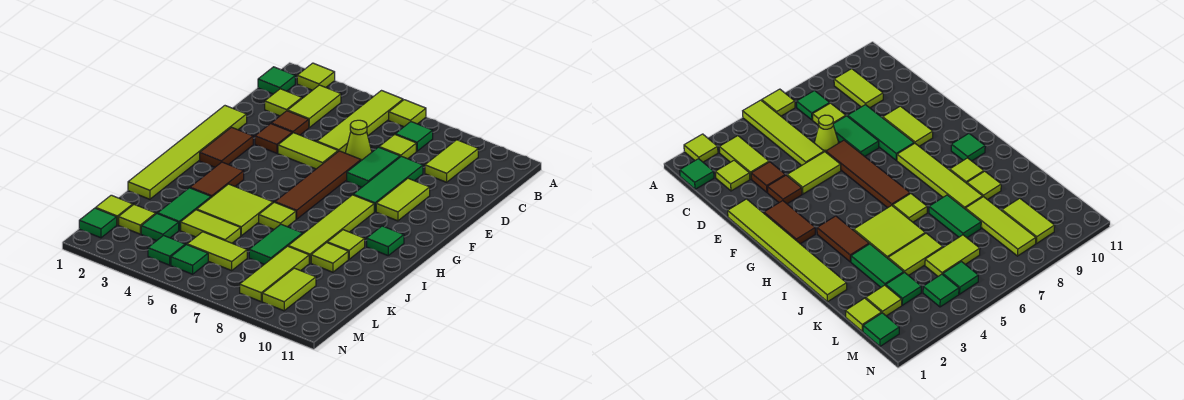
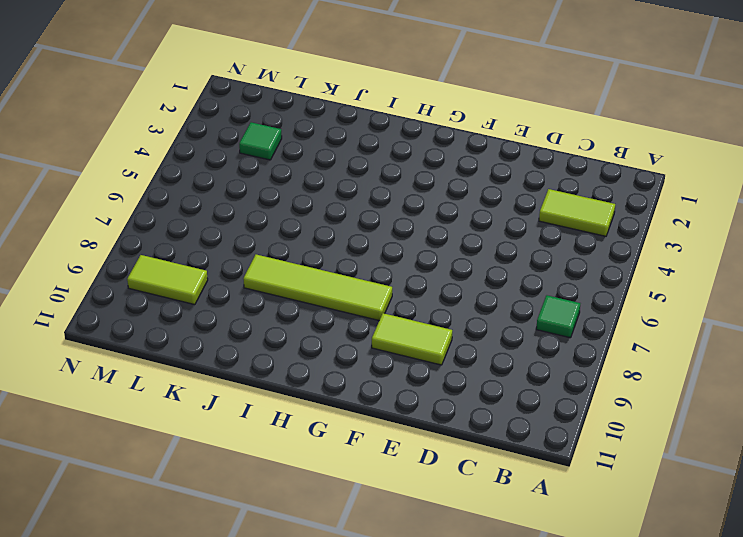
none -> lime 1x1 tile [297,63,335,90]
none -> lime 1x4 tile [317,91,403,153]
none -> lime 1x1 tile [389,100,426,127]
none -> green 1x1 tile [258,67,295,94]

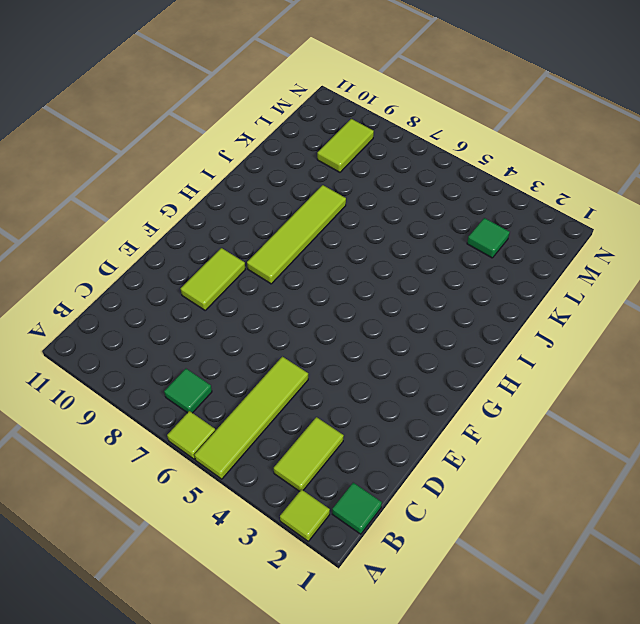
none -> lime 1x2 tile [425,140,478,182]
none -> lime 1x1 tile [265,89,302,116]
none -> lime 1x1 tile [379,134,416,159]
none -> brown 1x1 tile [271,111,309,135]

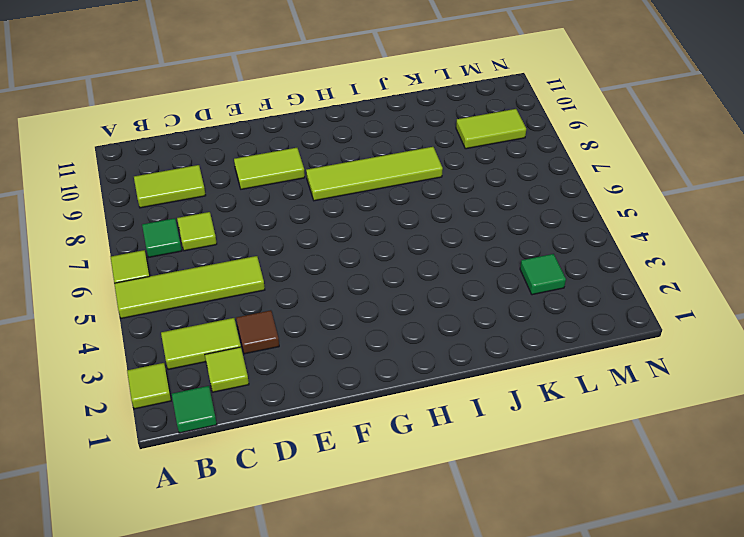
none -> lime 1x1 cone [345,120,372,161]
none -> green 1x2 tile [347,147,400,187]
none -> green 1x3 tile [353,156,423,212]
none -> lime 1x6 tile [128,106,247,199]

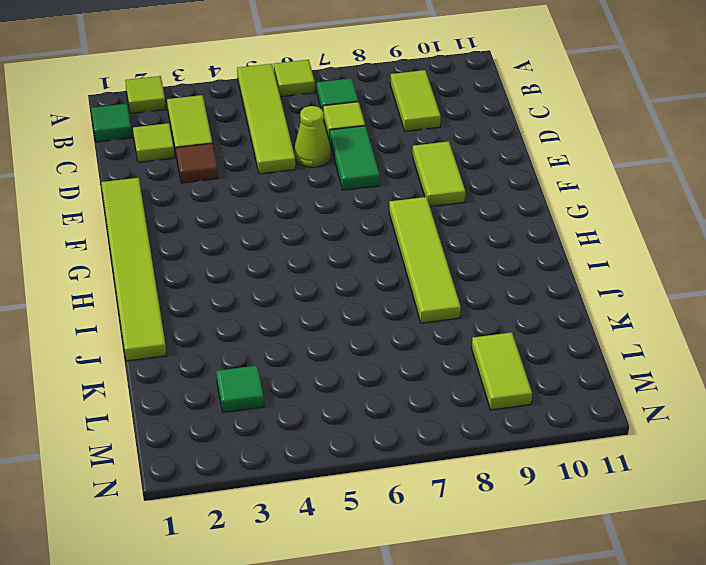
none -> green 1x3 tile [353,156,423,212]
none -> brown 1x1 tile [255,124,292,153]
none -> lime 1x2 tile [278,133,338,169]
none -> brown 1x4 tile [275,151,361,219]

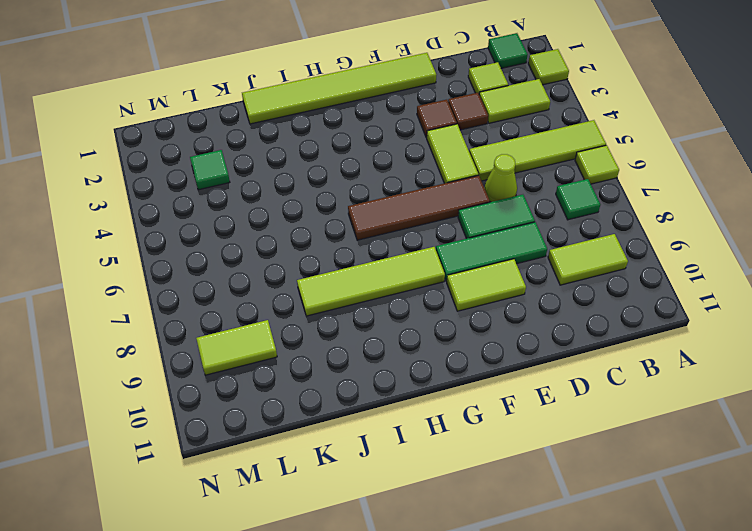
none -> lime 1x1 tile [379,134,416,159]
none -> brown 1x2 tile [200,127,253,167]
none -> brown 1x2 tile [190,162,244,197]
none -> green 1x1 tile [367,226,404,255]

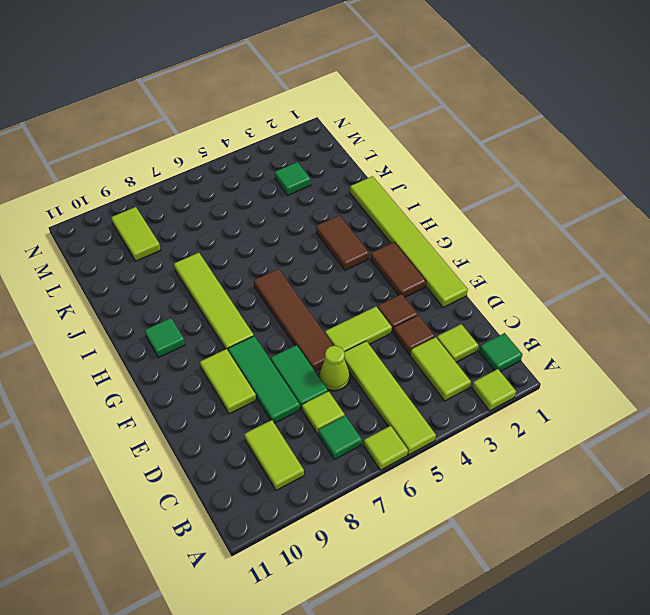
none -> lime 2x2 tile [197,184,273,236]
none -> lime 1x1 tile [259,202,296,229]
none -> lime 1x1 tile [327,230,365,259]
none -> green 1x2 tile [158,188,211,230]

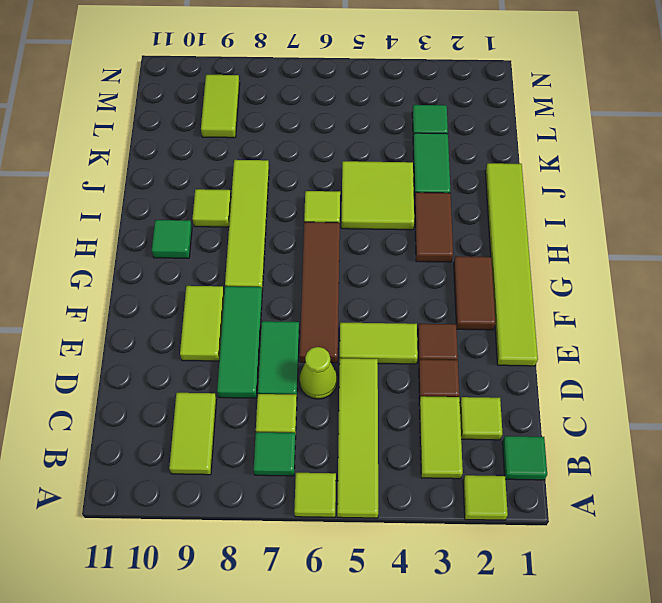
none -> green 1x2 tile [249,224,303,264]
none -> lime 1x1 tile [311,243,348,272]
none -> lime 1x2 tile [181,210,241,243]
none -> lime 1x3 tile [240,246,309,301]

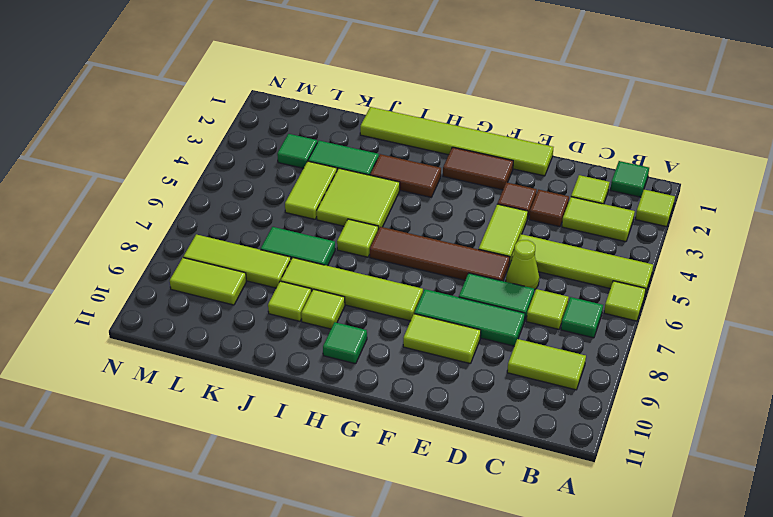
none -> lime 1x1 tile [96,195,133,225]
none -> lime 1x1 tile [119,205,156,234]
none -> lime 1x2 tile [187,232,247,270]
none -> green 1x1 tile [79,208,117,238]

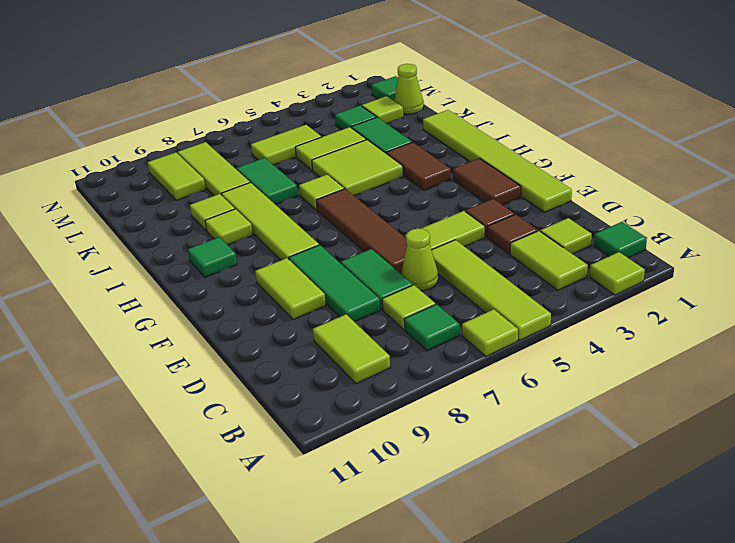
lime 1x1 cone [394,64,424,114] -> lime 1x1 tile [96,195,133,225]
none -> green 1x1 tile [148,235,185,265]
none -> green 1x1 tile [171,245,208,274]

